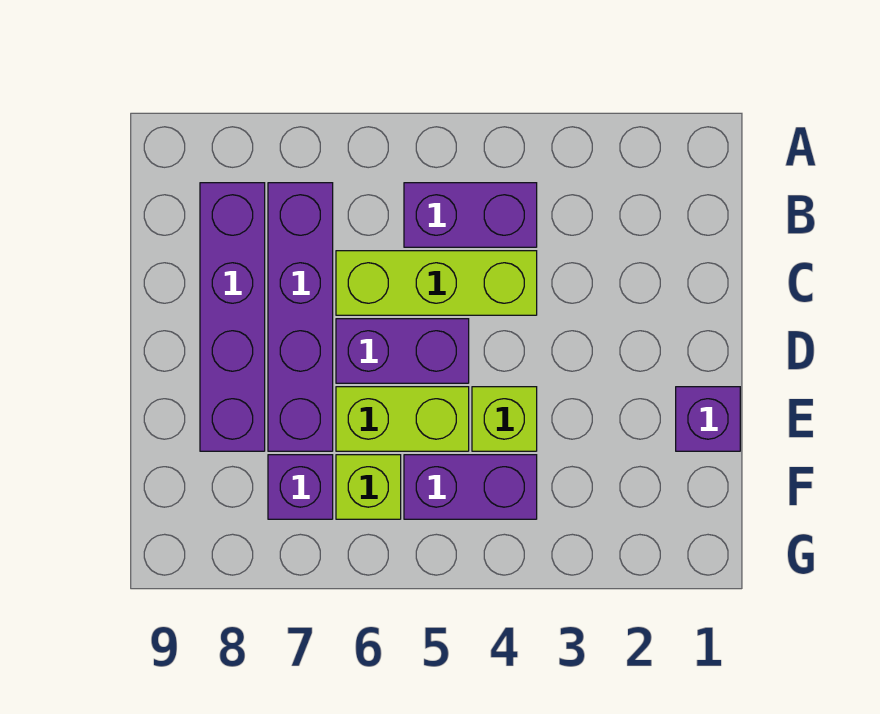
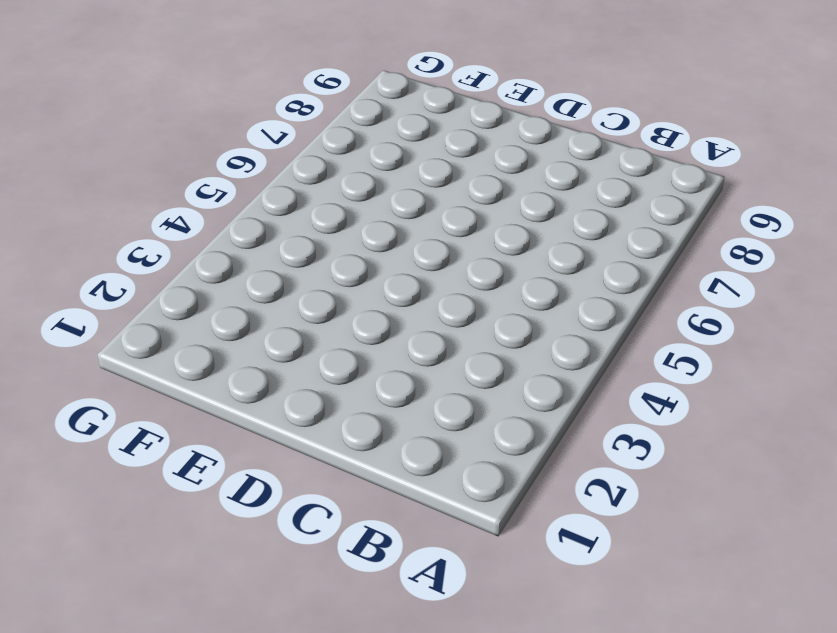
none -> purple 1x2 brick [404,183,537,247]
none -> purple 1x4 brick [268,183,333,451]

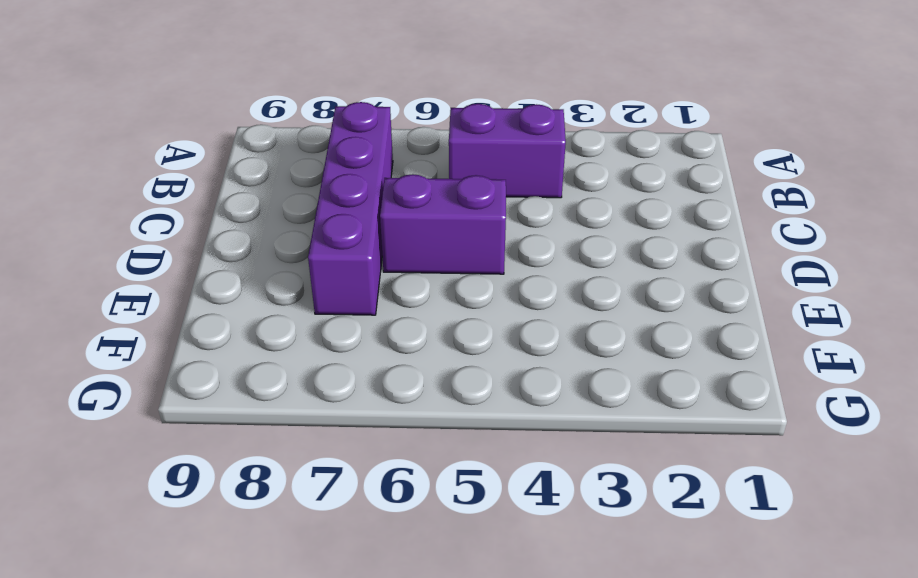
none -> purple 1x4 brick [200,183,265,451]
none -> lime 1x3 brick [336,251,537,315]

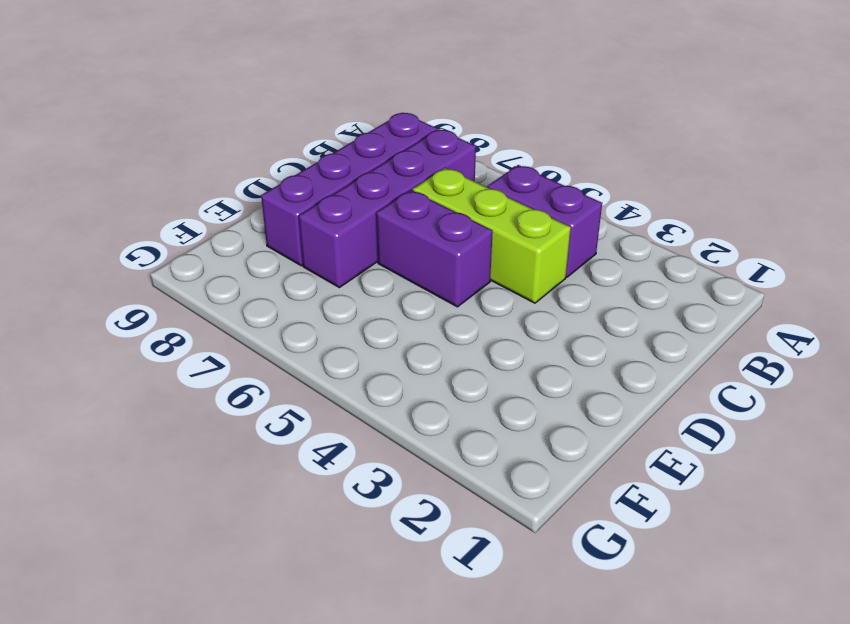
none -> purple 1x1 brick [676,387,740,451]
none -> lime 1x1 brick [472,387,537,451]

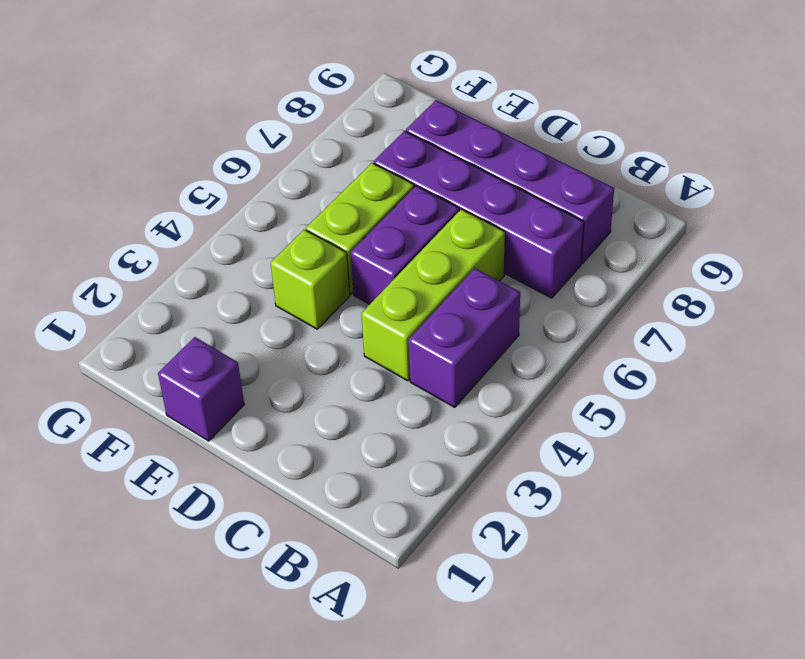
none -> purple 1x2 brick [404,455,537,519]
none -> lime 1x1 brick [336,455,401,519]

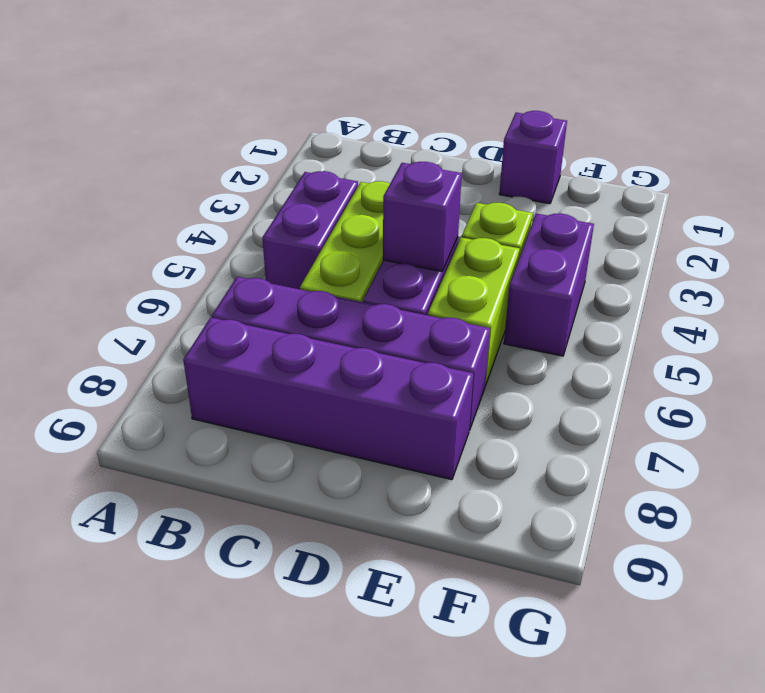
purple 1x1 brick [383,162,462,271] -> purple 1x1 brick moved to [268,455,333,519]
none -> lime 1x1 brick [336,455,401,519]

